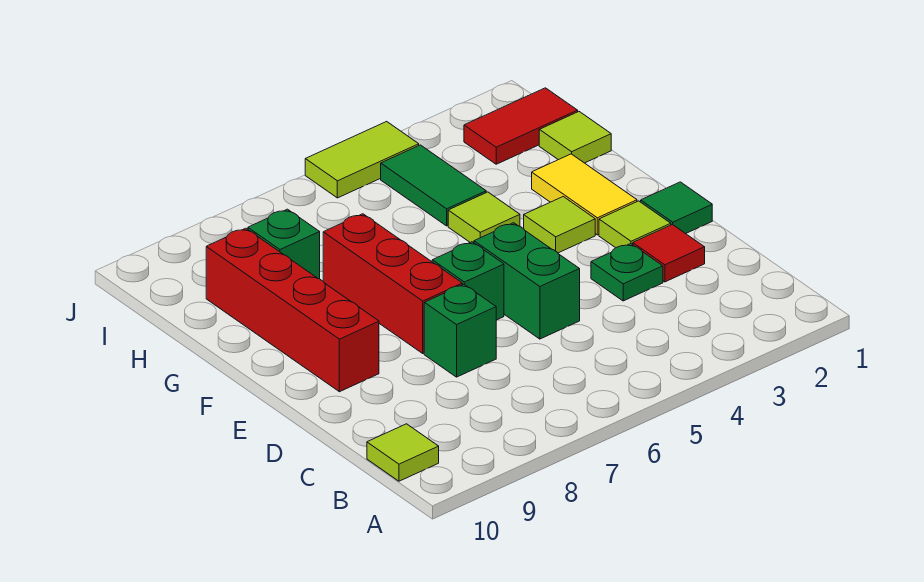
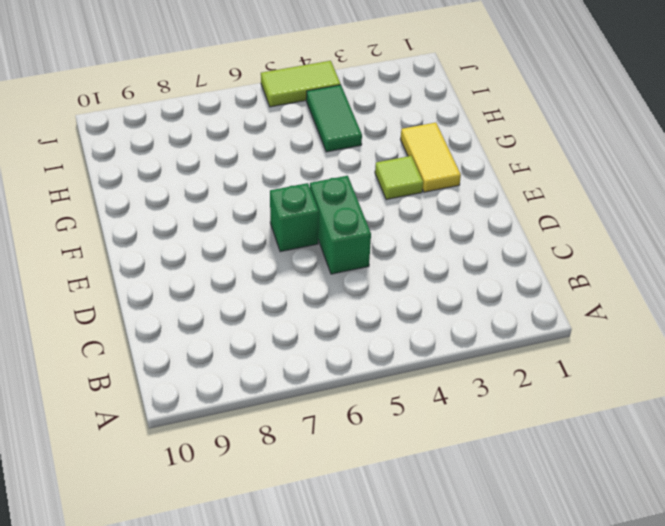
none -> lime 1x1 tile [367,424,439,481]
none -> red 1x1 tile [633,224,705,282]
none -> green 1x1 plate [591,244,663,301]

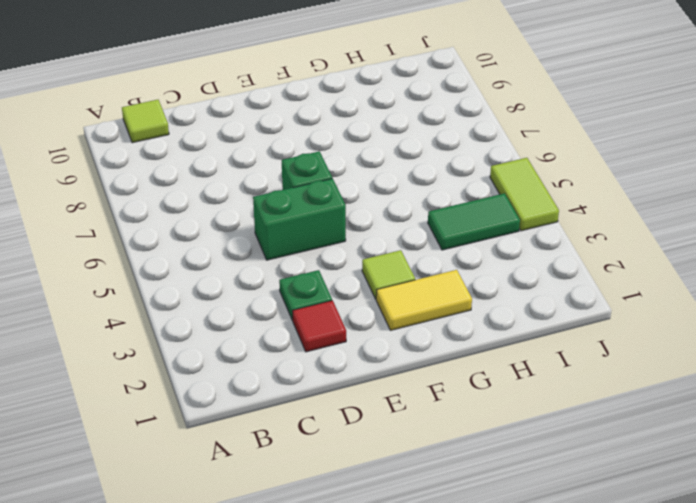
none -> green 1x1 brick [424,284,496,377]
none -> green 1x1 tile [641,182,712,234]
none -> lime 1x1 tile [599,201,671,248]

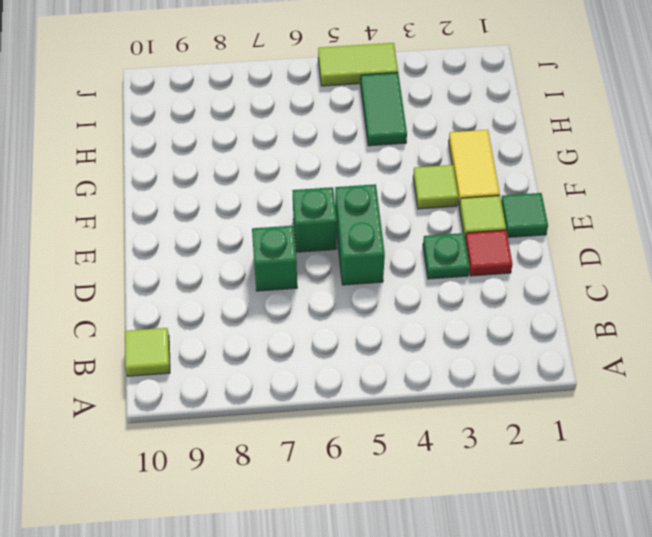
none -> red 1x3 brick [323,214,462,353]
none -> red 1x4 brick [206,228,379,392]
none -> lime 1x1 tile [448,192,520,243]

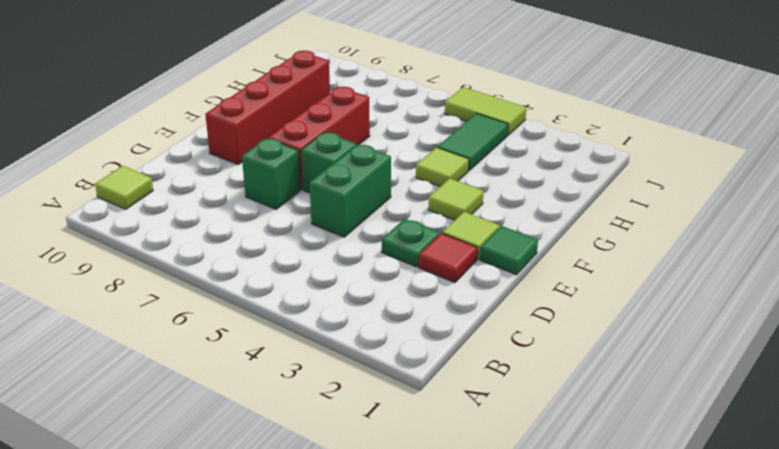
none -> yellow 1x2 tile [532,154,637,235]
none -> lime 1x1 tile [539,112,611,163]
none -> green 1x1 brick [248,209,320,279]

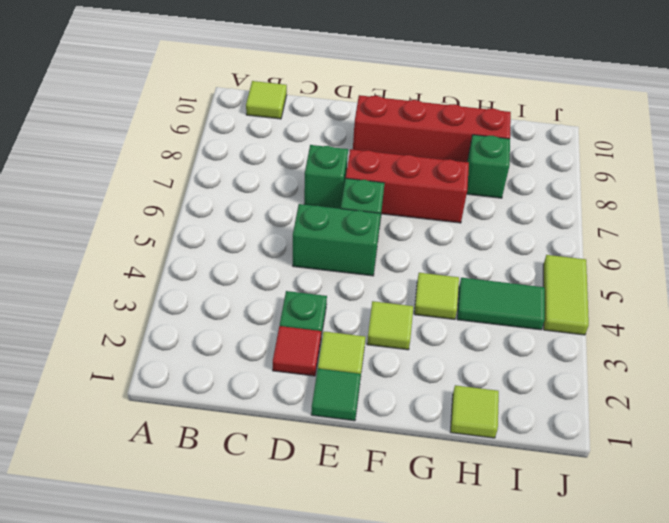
none -> yellow 1x2 tile [532,154,637,235]
none -> red 1x2 tile [464,88,578,164]

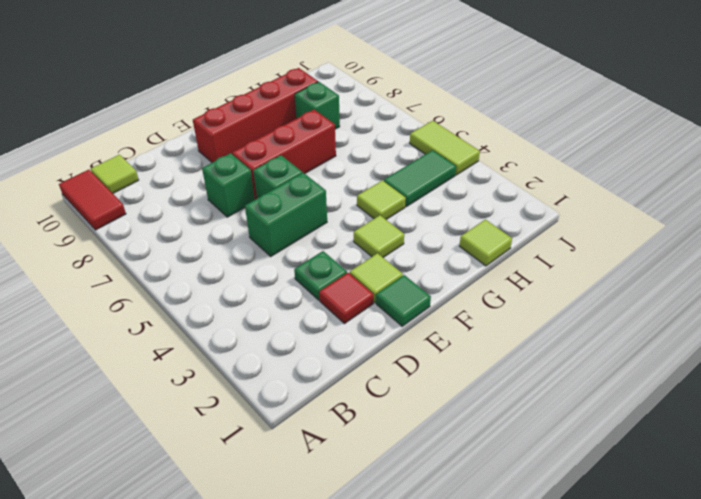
red 1x2 tile [59,170,126,230] -> red 1x2 tile moved to [464,88,578,164]
none -> yellow 1x2 tile [532,154,637,235]

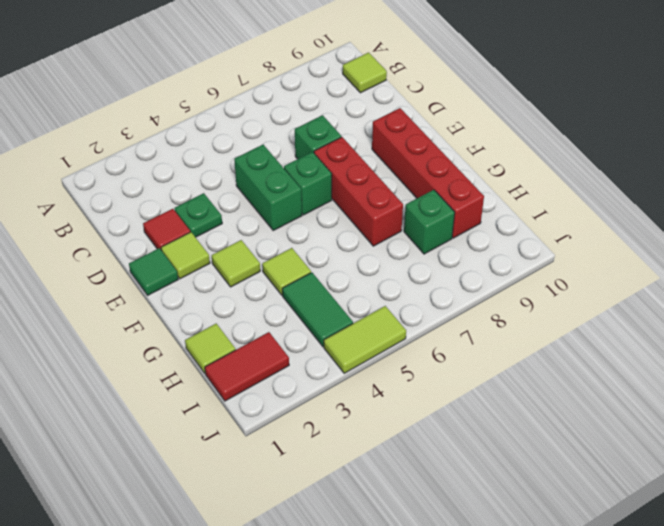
none -> yellow 1x2 tile [532,154,637,235]

